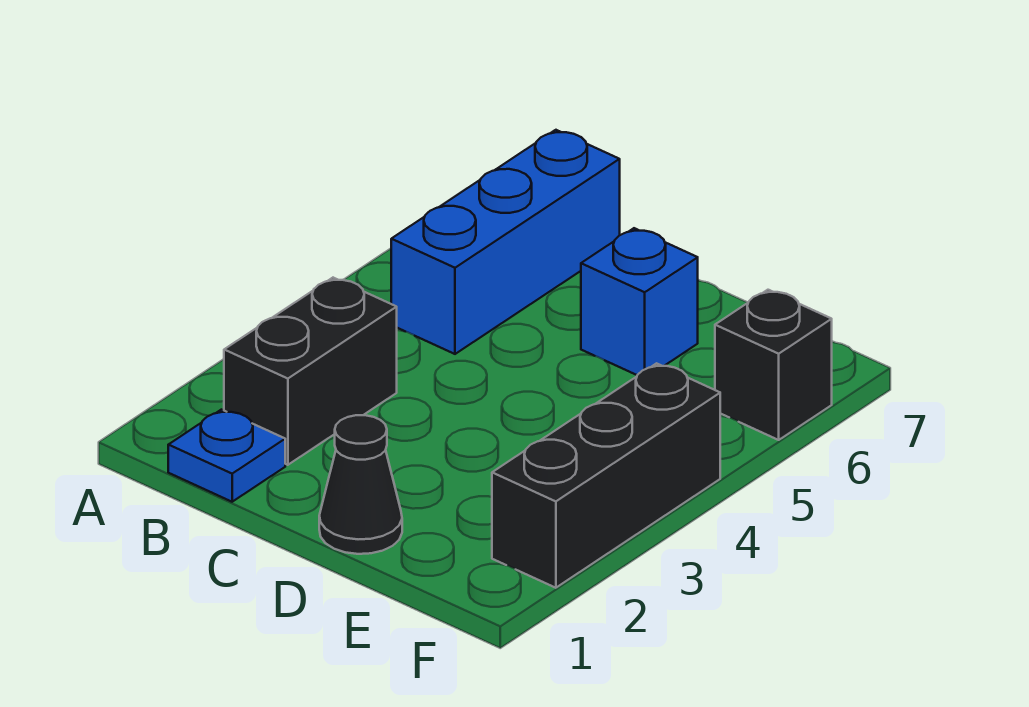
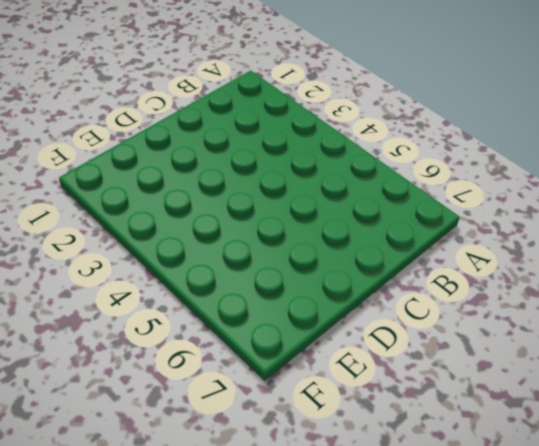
none -> blue 1x1 plate [168,410,285,502]
none -> black 1x2 brick [224,278,397,465]

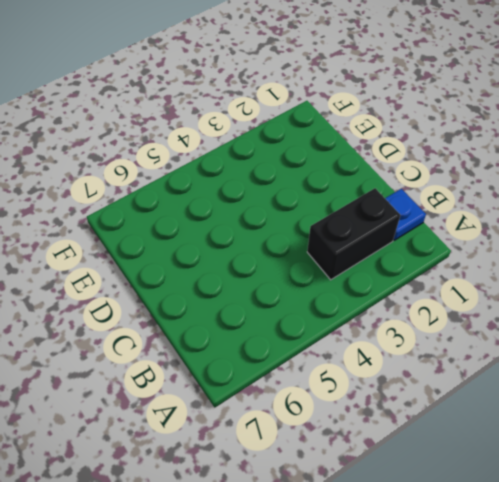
none -> blue 1x3 brick [391,130,620,354]
none -> black 1x1 cone [319,415,402,554]

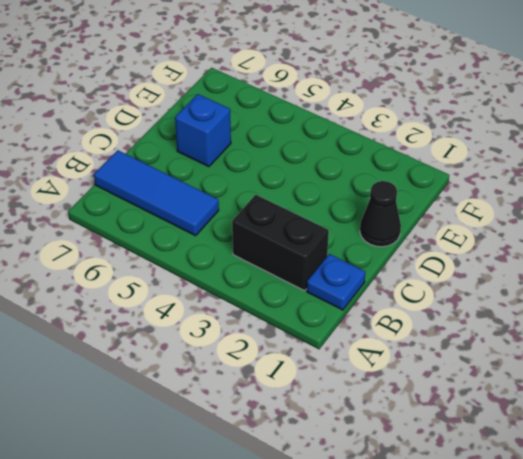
blue 1x3 tile [94,150,219,236] -> blue 1x3 brick [391,130,620,354]
none -> black 1x3 brick [492,363,720,588]
none -> black 1x1 brick [715,290,832,440]

